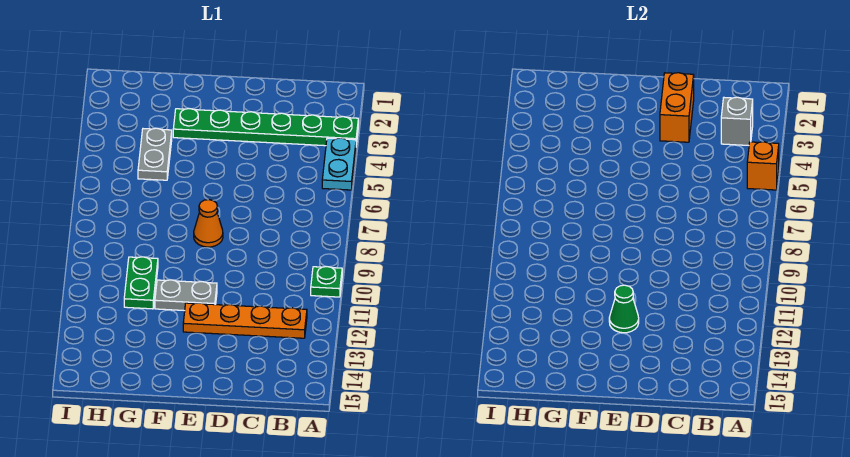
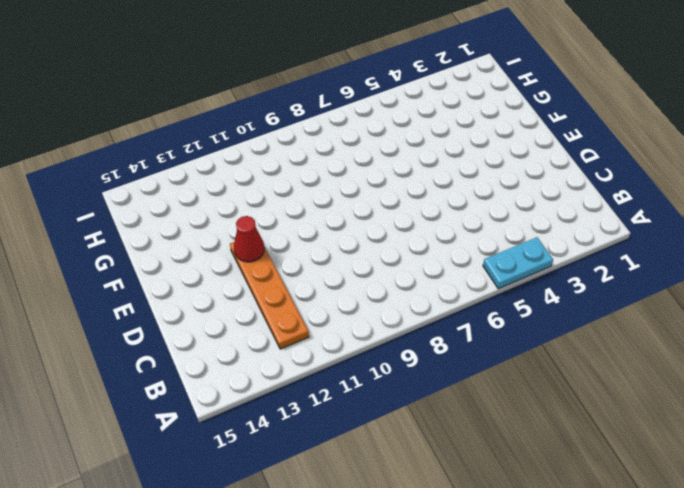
red 1x1 cone [234,216,264,262] -> green 1x1 cone [609,285,639,333]
none -> green 1x6 plate [173,109,358,146]
none -> green 1x1 plate [311,267,342,297]
none -> orange 1x1 cone [194,200,223,247]

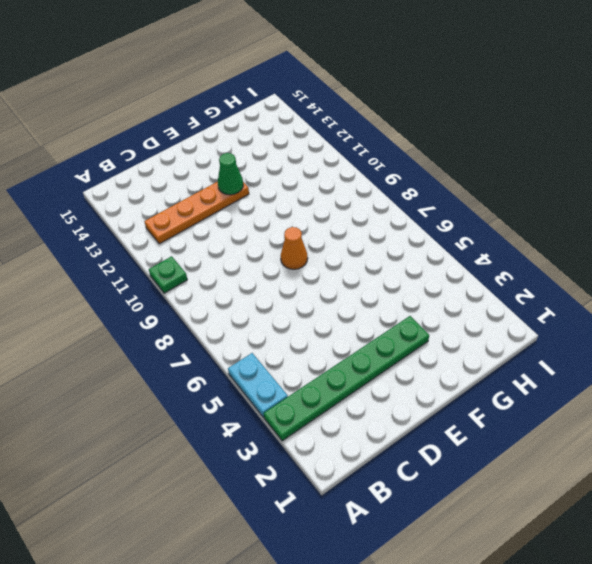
none -> grey 1x2 plate [155,280,217,311]
none -> grey 1x2 plate [138,128,172,180]
none -> green 1x2 plate [124,257,158,309]

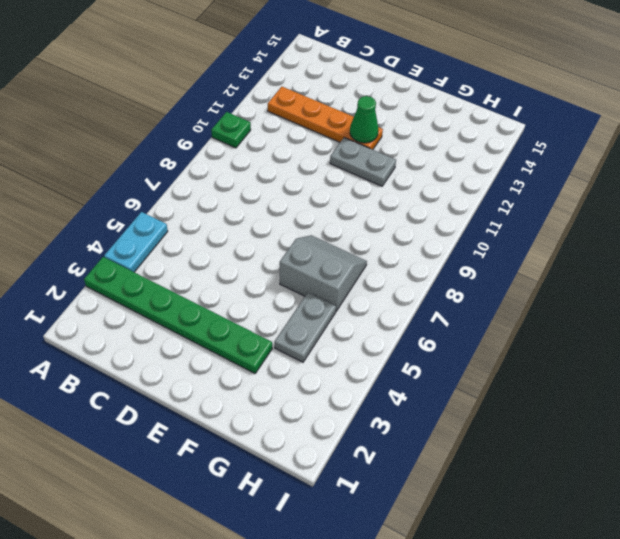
grey 2x2 slope [280,235,367,311] -> none
none -> orange 1x1 cone [194,200,223,247]
none -> green 1x2 plate [124,257,158,309]
none -> orange 1x1 brick [747,142,779,190]

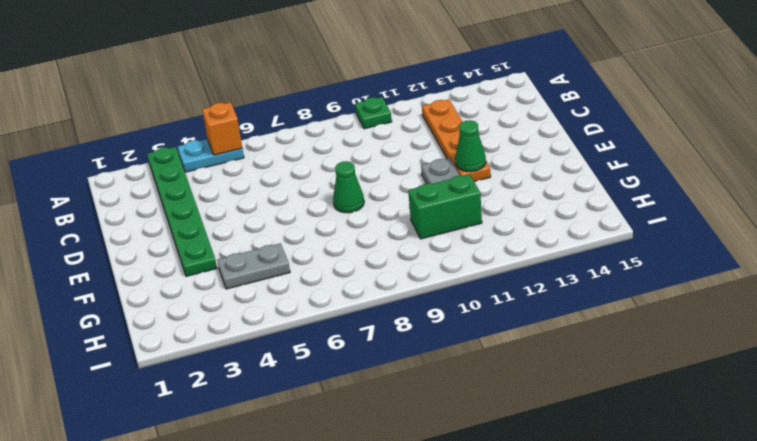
green 1x1 cone [333,161,364,213] -> orange 1x1 cone [194,200,223,247]
green 1x2 brick [408,174,482,239] -> green 1x2 plate [124,257,158,309]
none -> grey 1x1 brick [721,97,753,145]
none -> orange 1x2 brick [660,73,694,142]

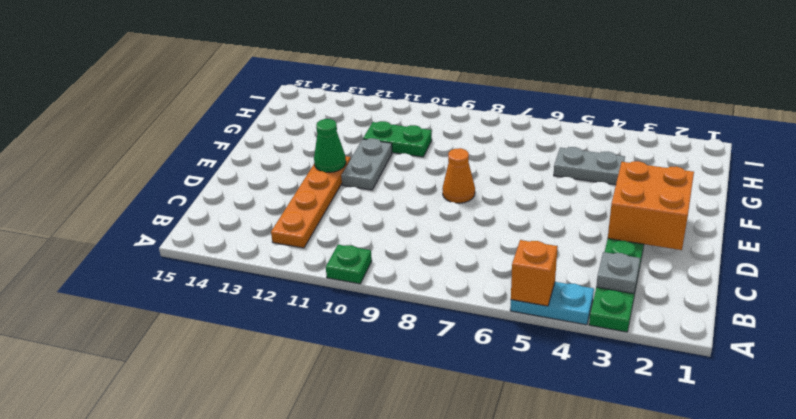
grey 1x1 plate [596,252,640,293] -> grey 1x1 brick [721,97,753,145]
orange 2x2 brick [608,161,694,250] -> orange 1x2 brick [660,73,694,142]

